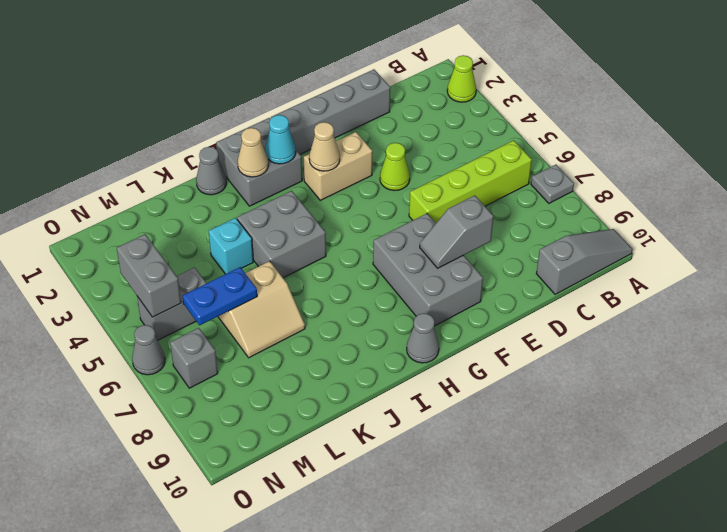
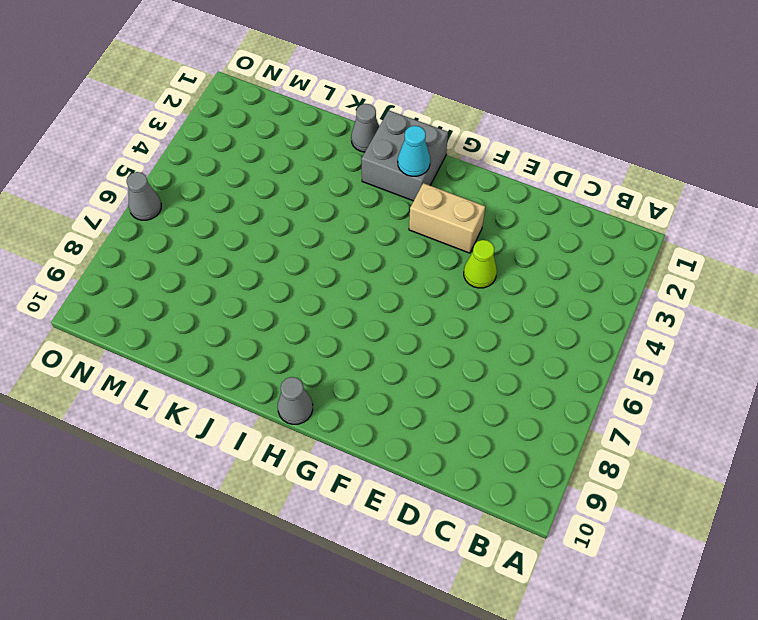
none -> lime 1x1 cone [447,55,476,102]
none -> grey 1x1 plate [531,165,574,203]
none -> grey 1x3 slope [536,229,633,294]

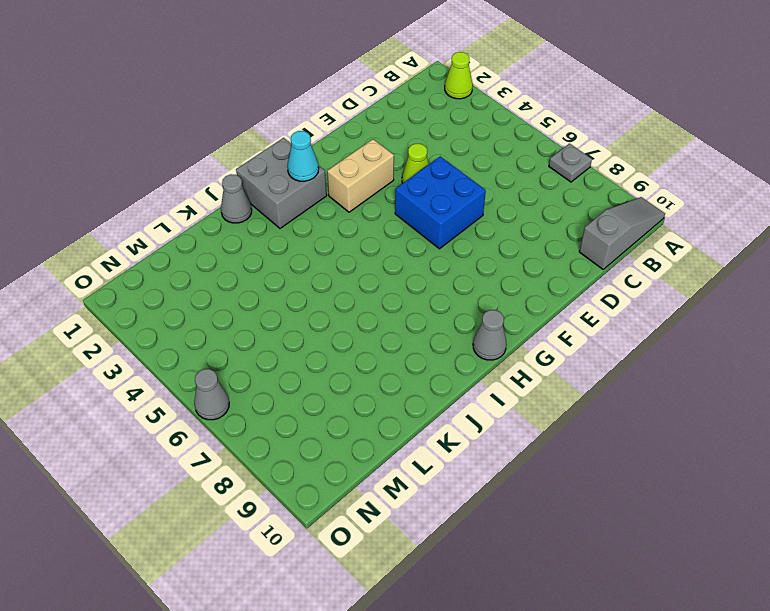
blue 2x2 brick [395,156,486,249] -> lime 1x4 brick [409,140,532,223]
none -> grey 1x4 brick [271,69,390,154]
none -> grey 2x3 brick [373,214,483,326]
none -> grey 2x2 brick [237,191,326,278]

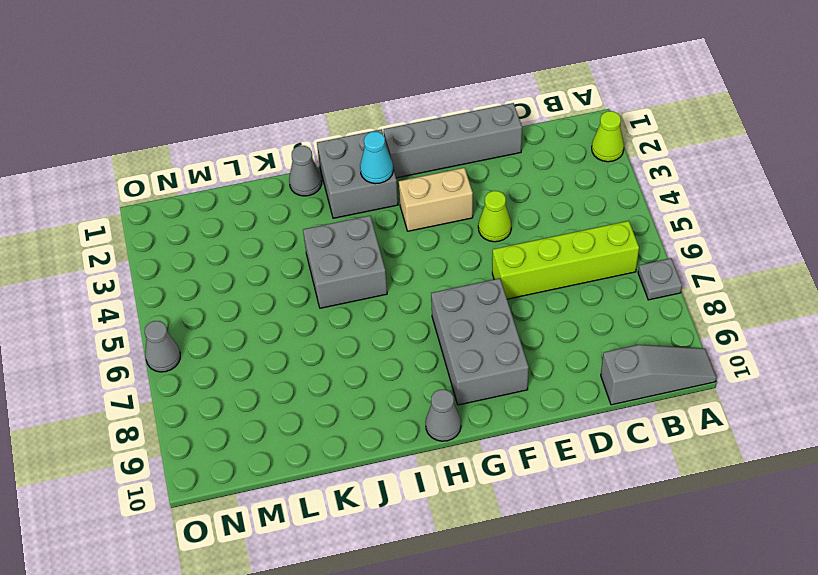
none -> cyan 1x1 brick [209,218,253,274]
none -> tan 2x2 slope [218,261,305,358]
none -> grey 1x2 brick [137,267,207,341]

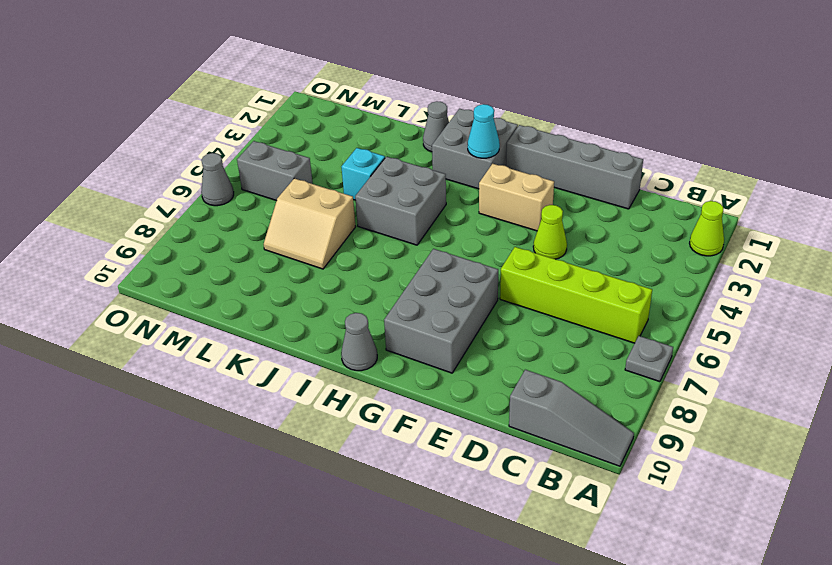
none -> grey 1x1 brick [170,328,218,388]
none -> grey 1x2 slope [420,195,493,268]
none -> tan 1x1 cone [309,122,340,171]

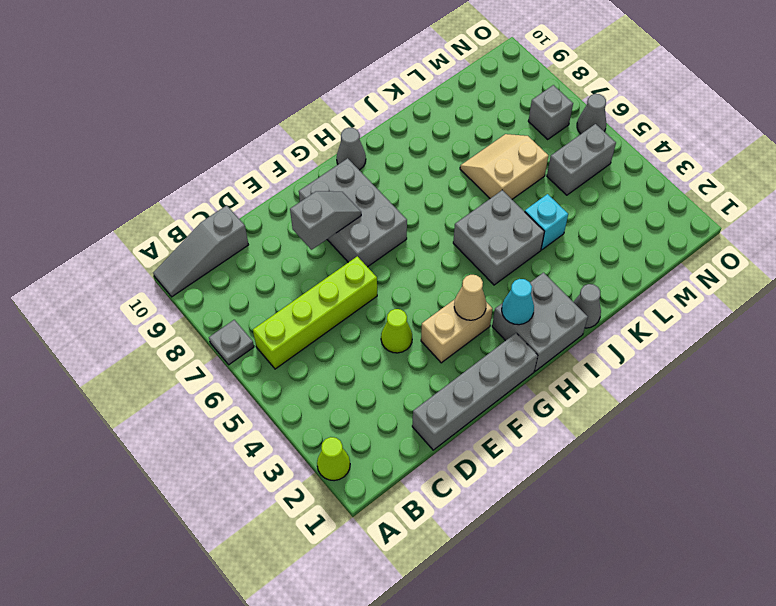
none -> tan 1x1 cone [238,128,268,177]
none -> blue 1x2 plate [182,267,257,325]
none -> grey 1x2 brick [117,234,181,317]

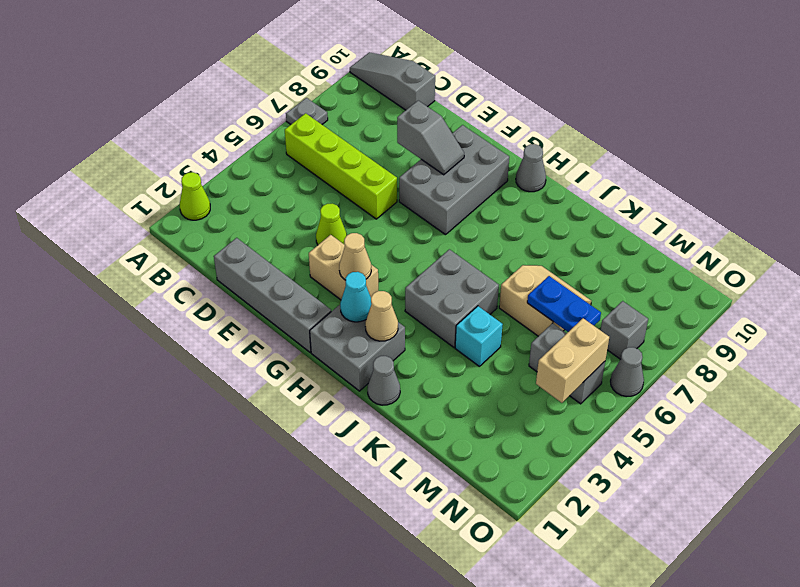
tan 1x2 brick [536,318,609,403] -> grey 1x2 brick [117,234,181,317]

